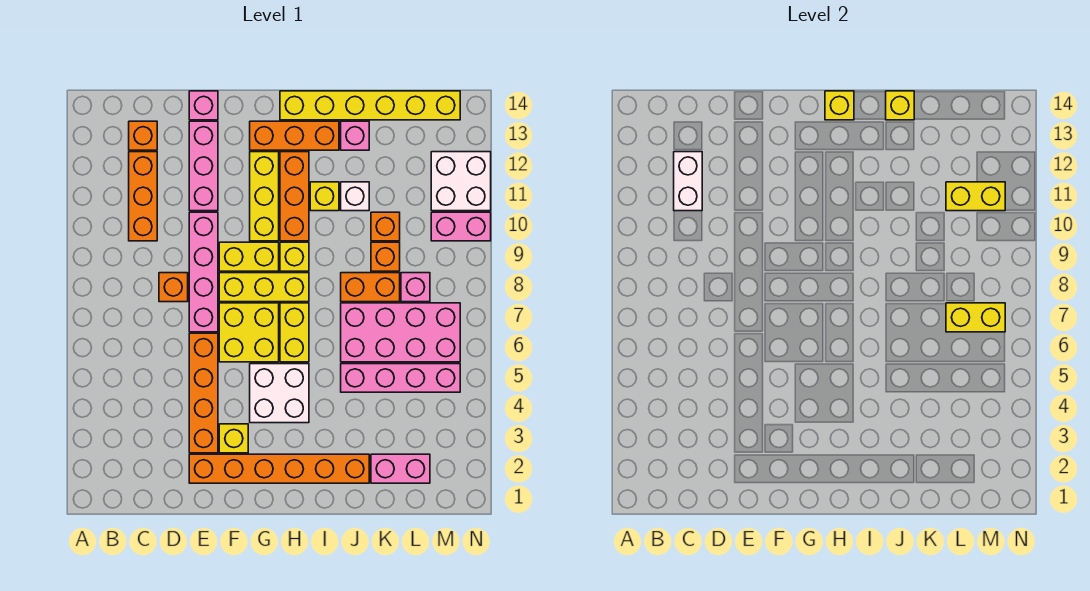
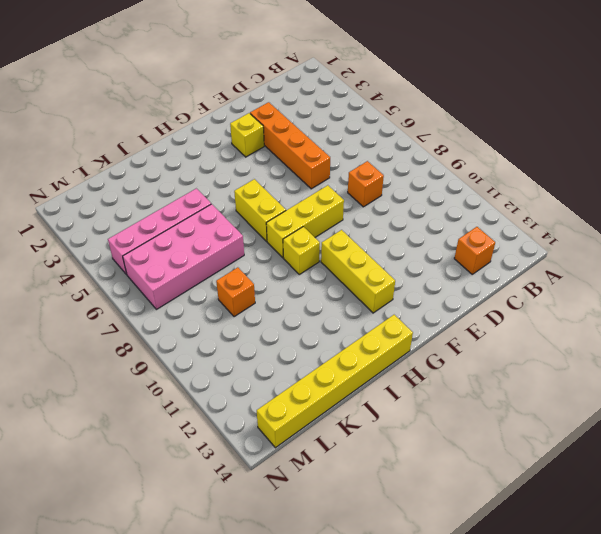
none -> orange 1x3 brick [129,152,157,241]
none -> orange 1x6 brick [189,454,369,483]
none -> pink 1x4 brick [189,212,218,332]
none -> pink 1x3 brick [189,121,218,211]

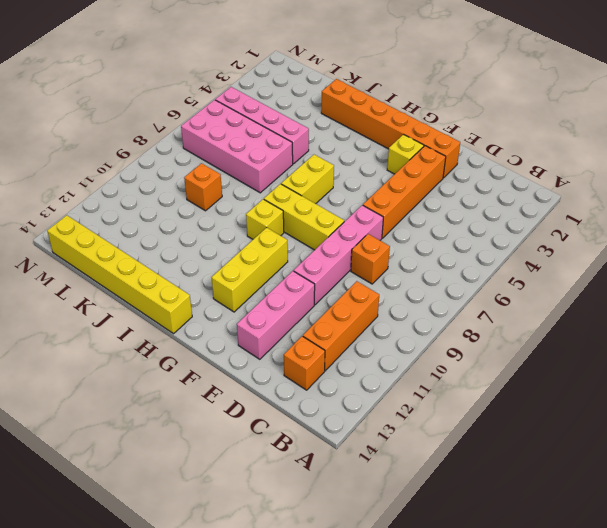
none -> pink 1x1 brick [189,91,218,120]
none -> yellow 2x2 brick [219,303,279,362]
none -> yellow 1x2 brick [219,242,279,271]
none -> white 2x2 brick [250,364,309,423]

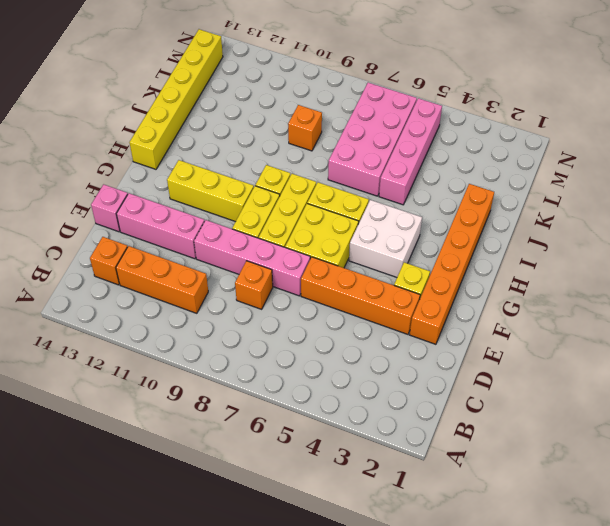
none -> orange 1x3 brick [250,121,339,150]
none -> orange 1x3 brick [280,152,309,241]
none -> yellow 1x1 brick [310,182,339,211]
none -> orange 1x2 brick [341,273,400,302]

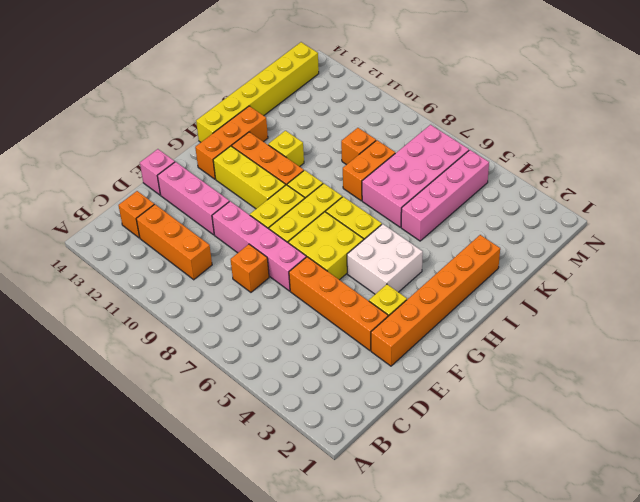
none -> white 1x1 brick [341,182,369,211]
none -> pink 1x1 brick [341,121,369,150]
none -> pink 1x2 brick [371,454,430,483]
none -> orange 1x1 brick [371,212,400,241]

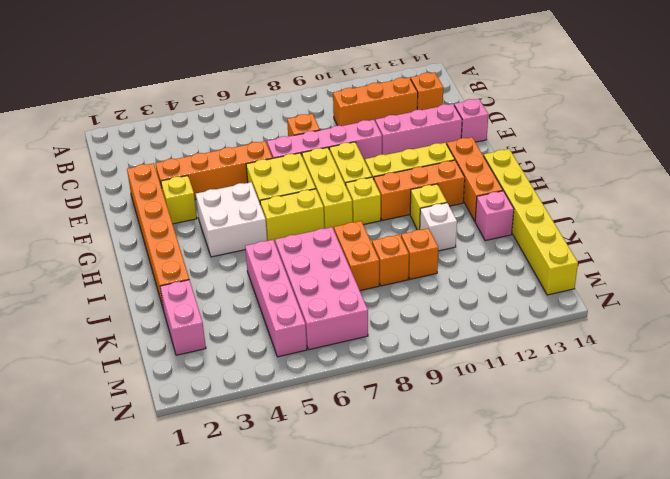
none -> pink 1x1 brick [401,273,430,302]
none -> pink 1x2 brick [431,212,491,241]
none -> white 2x2 brick [431,152,491,211]
none -> white 1x2 brick [674,152,702,211]

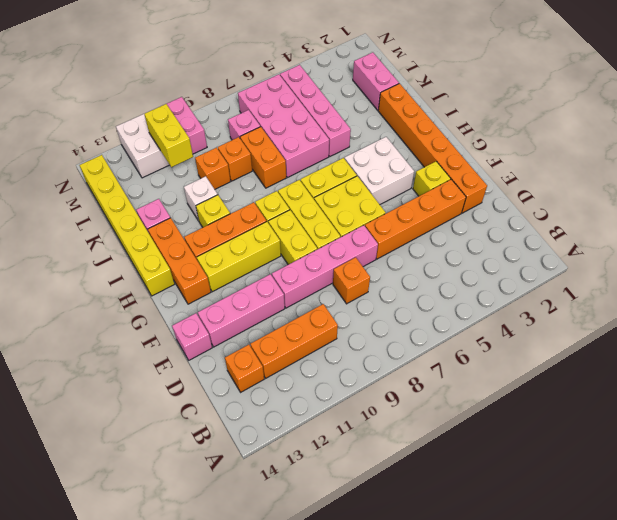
none -> white 1x2 brick [674,152,702,211]
none -> yellow 1x1 brick [825,91,854,120]
none -> yellow 1x1 brick [886,91,914,120]
none -> yellow 1x2 brick [946,303,1005,332]

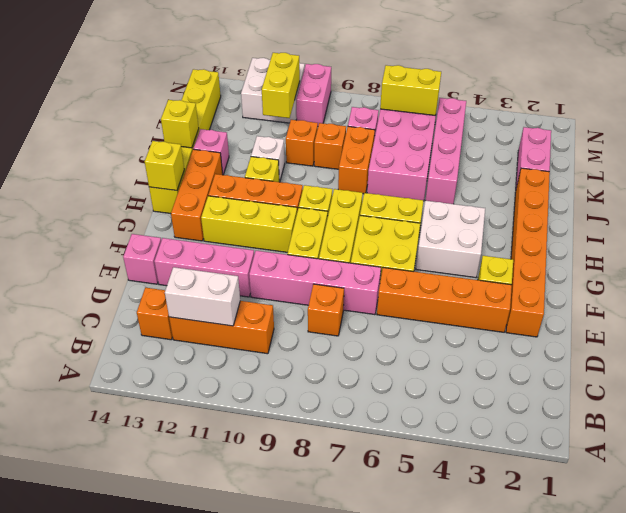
yellow 1x2 brick [380,65,441,116] -> yellow 1x2 brick turned to [946,303,1005,332]

